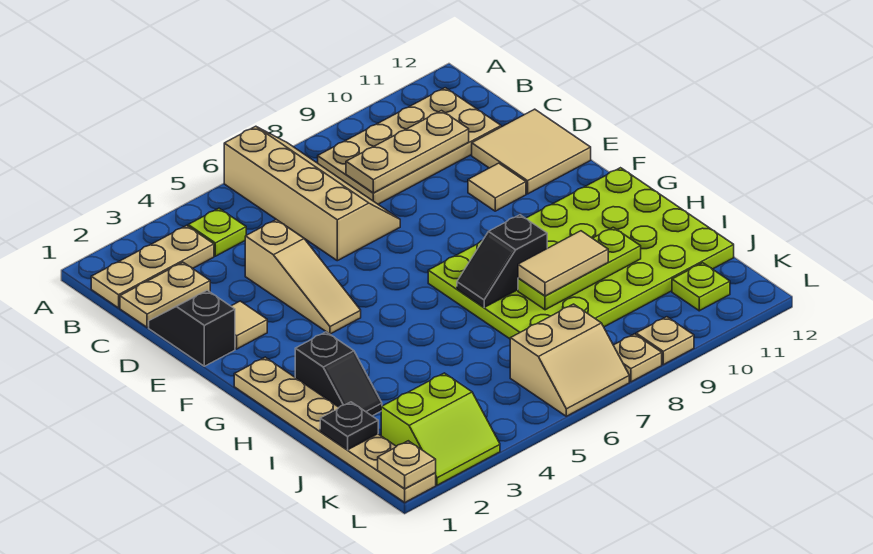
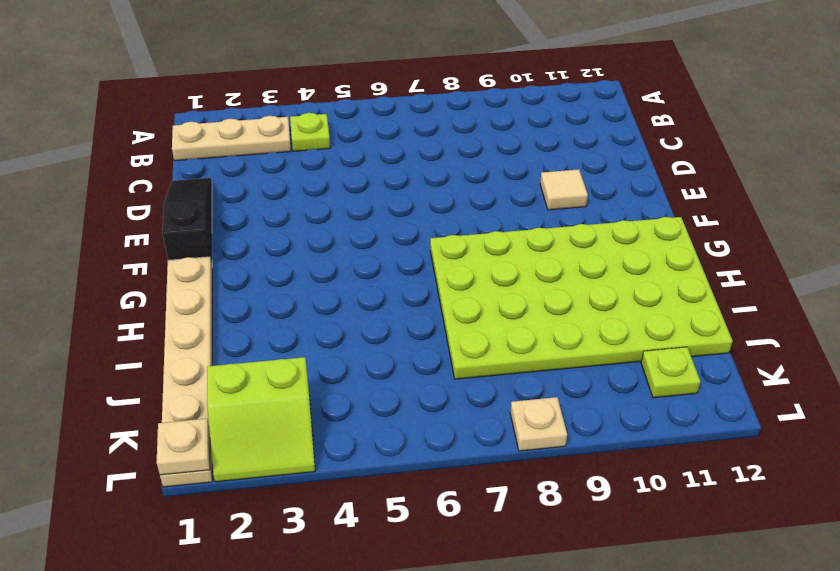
black 1x3 slope [162,178,212,265] -> black 1x2 slope [149,290,235,366]
none -> tan 2x4 slope [224,126,400,261]
none -> tan 2x4 plate [318,88,501,204]
none -> tan 1x2 plate [120,262,210,327]

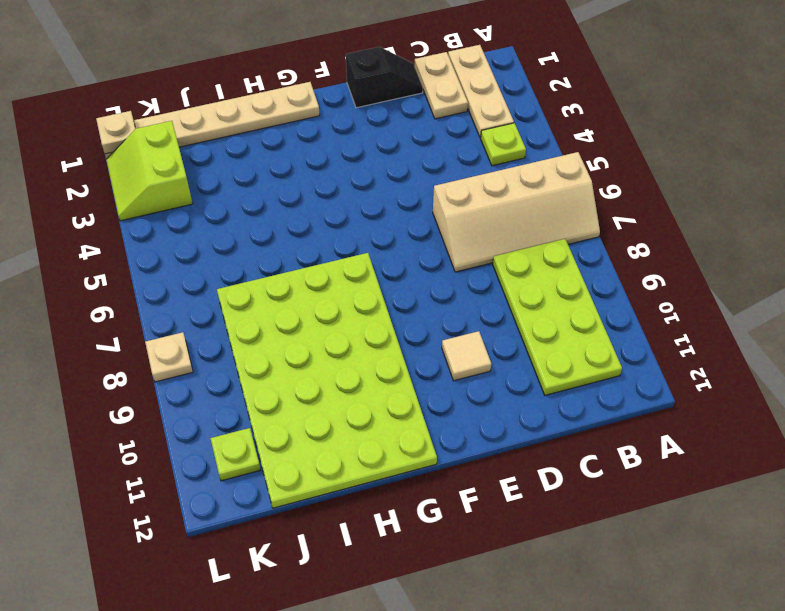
lime 2x4 plate [493,239,622,395] -> tan 2x4 plate [318,88,501,204]
none -> tan 1x3 slope [245,220,361,334]
none -> tan 2x2 tile [472,109,591,194]
none -> tan 1x1 tile [231,301,267,349]

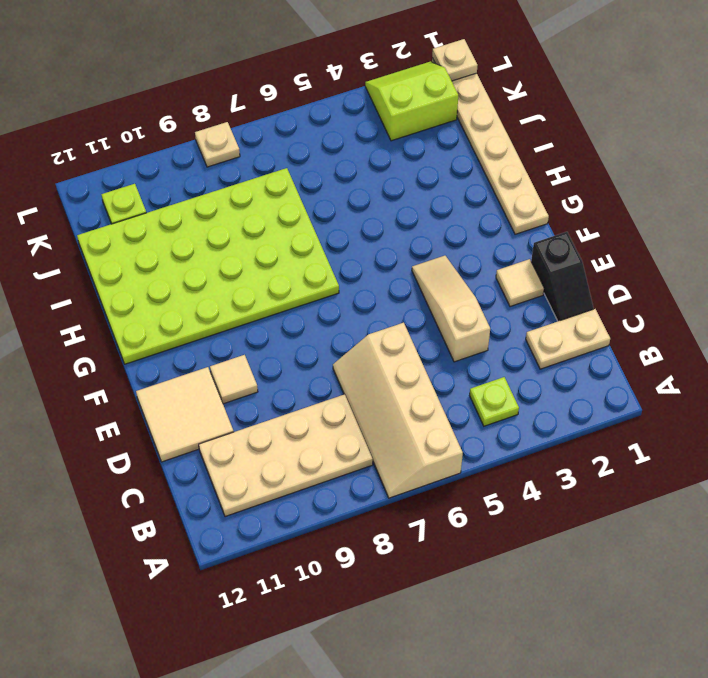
none -> tan 1x3 plate [91,225,214,308]
none -> black 1x2 slope [295,332,382,416]
none -> tan 2x2 slope [510,304,629,416]

